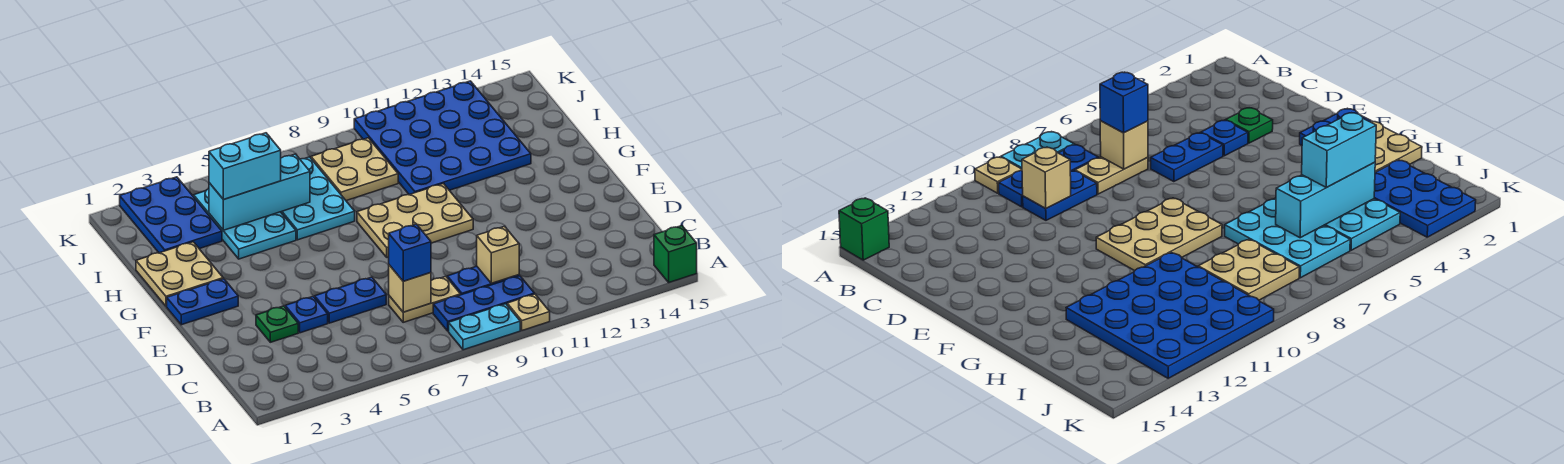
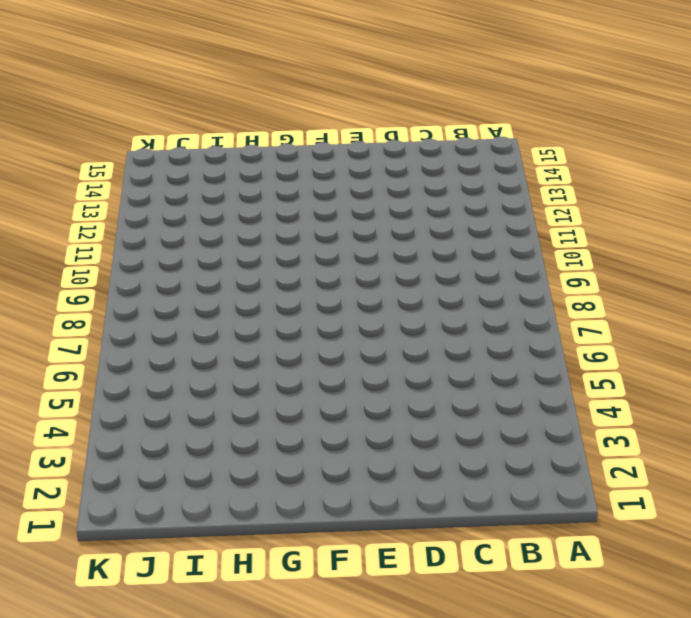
none -> cyan 1x2 plate [449,304,520,350]
none -> tan 1x1 plate [507,294,550,330]
none -> green 1x1 brick [654,226,697,282]

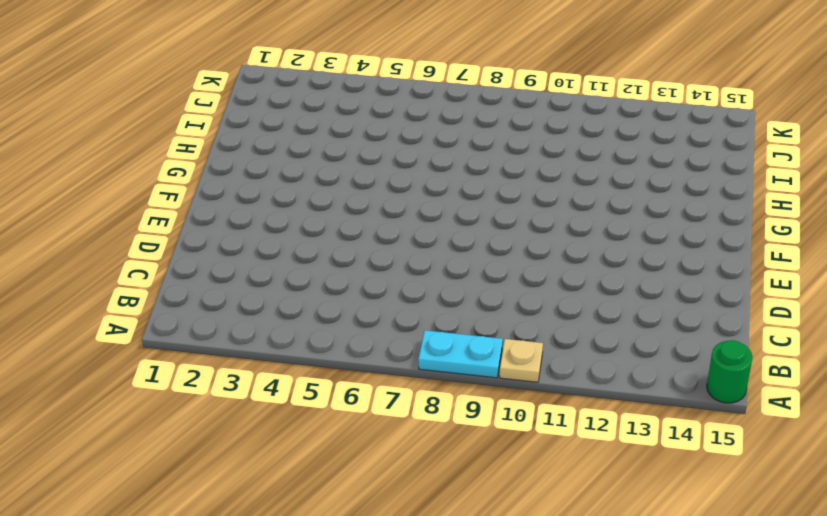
green 1x1 round brick [707,340,752,403] -> green 1x1 brick [654,226,697,282]
none -> blue 1x3 plate [433,276,534,331]
none -> tan 1x2 plate [389,276,460,322]
none -> blue 1x2 plate [447,266,519,295]

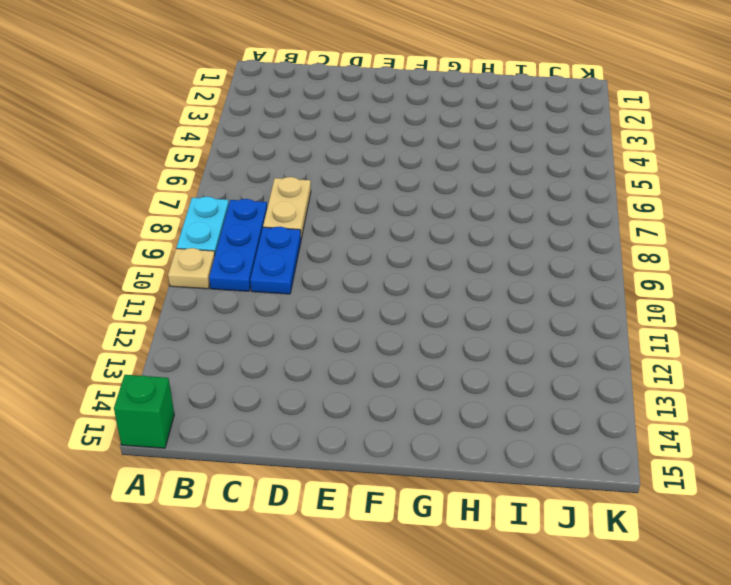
none -> green 1x1 plate [256,306,298,342]
none -> blue 1x1 plate [285,297,328,333]
none -> blue 1x2 plate [315,277,386,323]

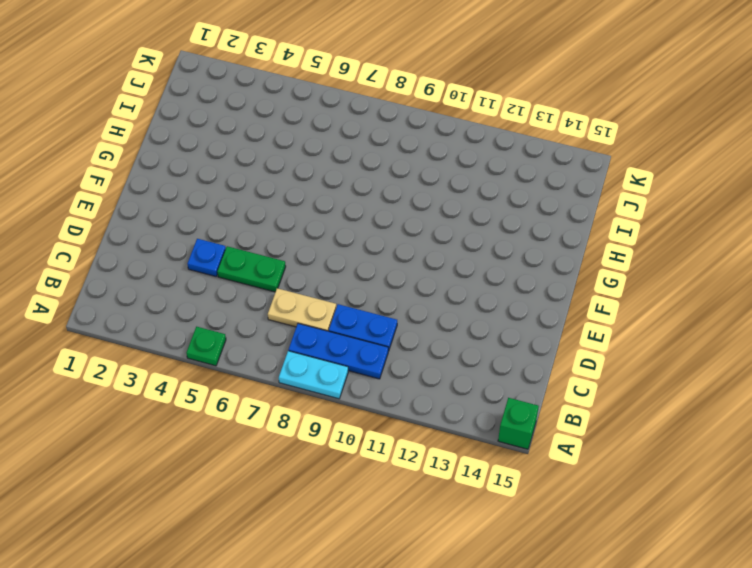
green 1x1 plate [186,327,226,366] -> green 1x1 plate moved to [256,306,298,342]
green 1x2 plate [217,246,286,292] -> blue 1x2 plate [315,277,386,323]
none -> tan 1x1 plate [507,294,550,330]
none -> blue 1x2 plate [167,279,238,325]
none -> tan 2x3 plate [357,184,473,257]

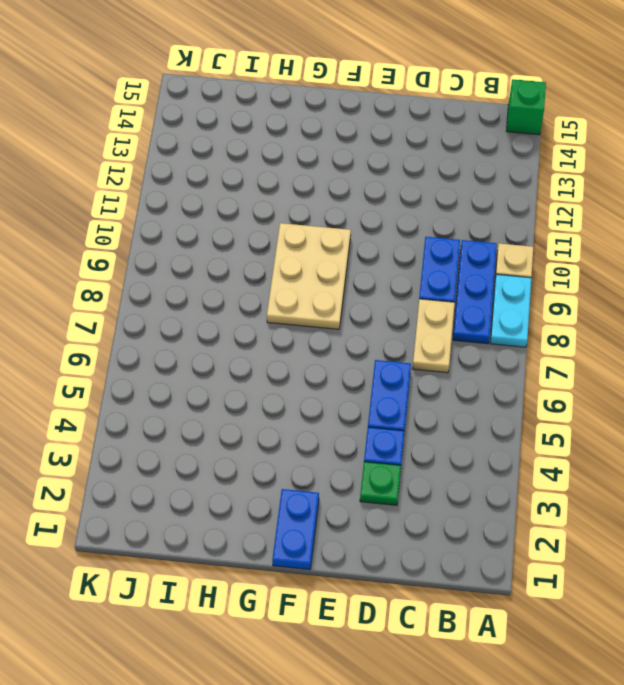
none -> tan 2x2 plate [136,242,223,306]
none -> cyan 2x3 plate [194,189,296,259]
none -> cyan 2x3 plate [281,157,355,240]

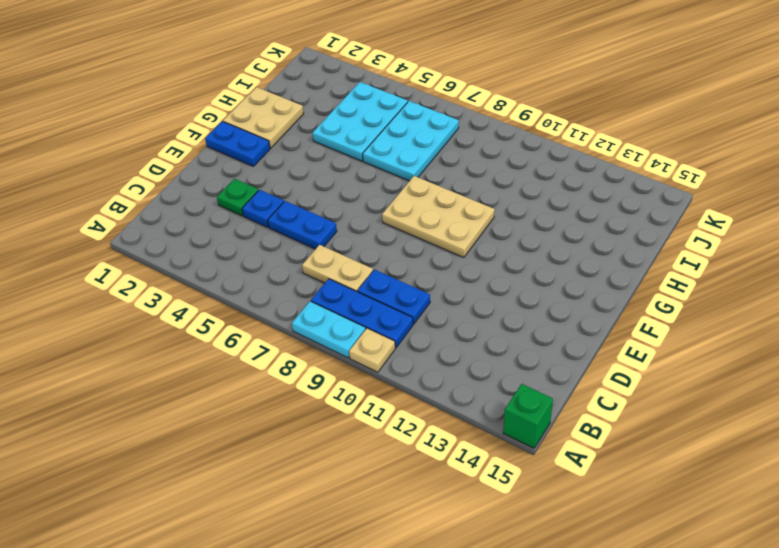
none -> blue 4x4 plate [354,81,531,195]
none -> blue 2x3 plate [120,177,222,253]
none -> tan 2x2 plate [311,138,398,201]

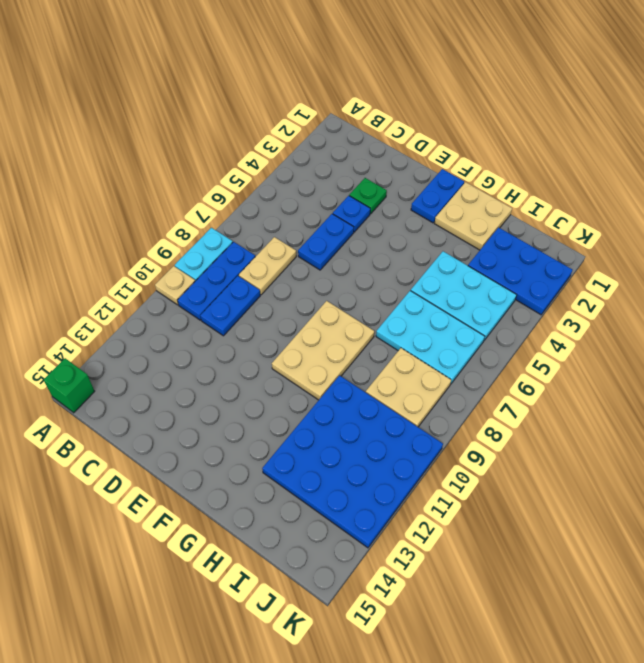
none -> tan 1x1 brick [389,265,431,312]
none -> tan 1x1 brick [477,226,519,283]
none -> cyan 1x3 brick [209,154,310,230]

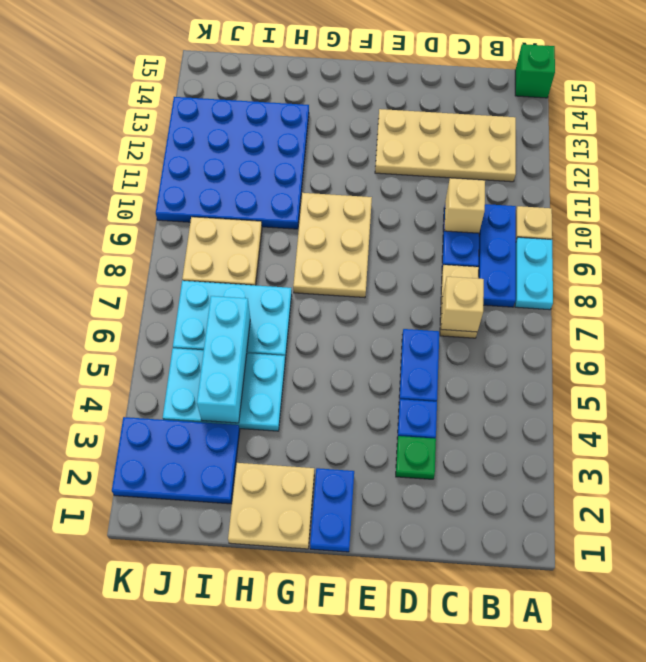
tan 2x4 plate [375,109,516,182] -> none
none -> blue 1x1 brick [389,224,431,281]
none -> cyan 1x2 brick [209,133,281,200]

